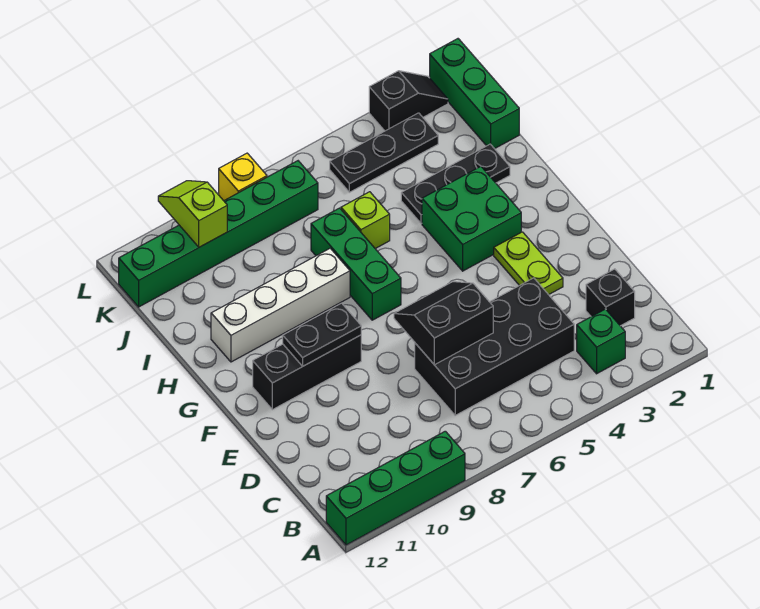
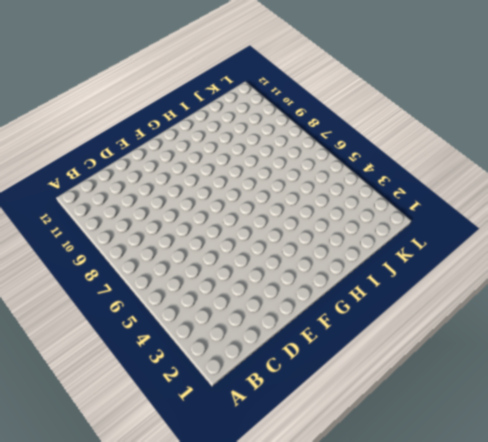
none -> green 1x4 brick [326,431,465,545]
none -> green 1x1 brick [577,309,625,374]
none -> black 1x1 brick [586,269,635,326]

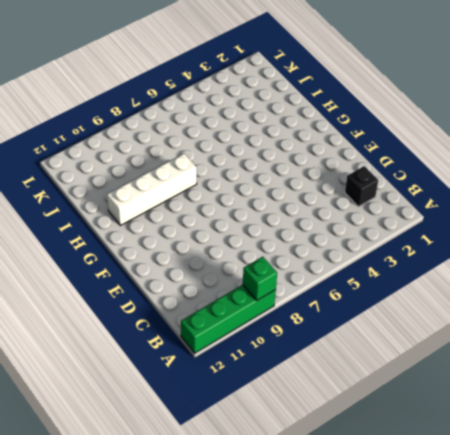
green 1x1 brick [243,257,277,300] -> green 1x1 brick moved to [577,309,625,374]
none -> black 2x4 brick [415,278,574,415]
none -> lime 1x2 plate [494,232,563,295]
none -> black 1x3 brick [253,335,361,410]

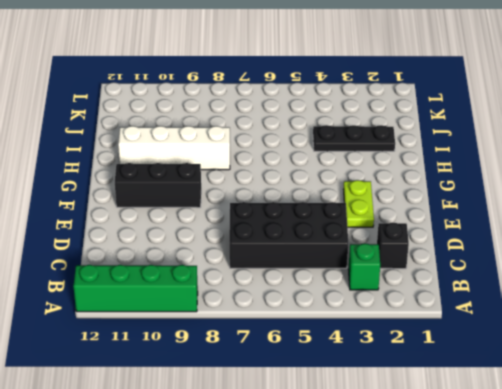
none -> green 2x2 brick [422,166,521,271]
none -> green 1x3 brick [311,208,401,320]
none -> lime 1x1 brick [341,192,390,249]

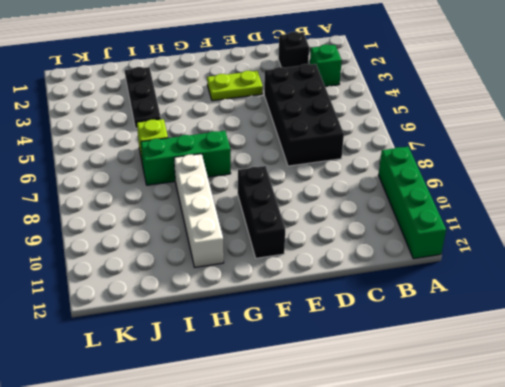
none -> green 2x2 brick [422,166,521,271]
none -> green 1x3 brick [430,39,519,149]
none -> black 1x3 plate [330,113,438,192]

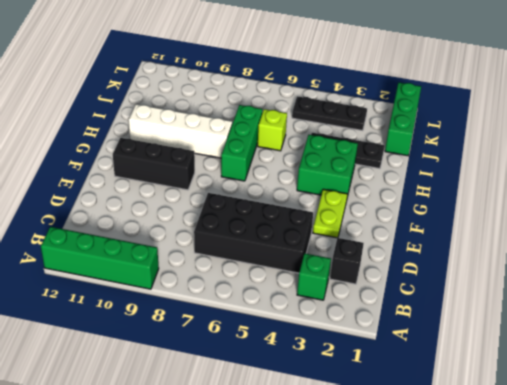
none -> green 1x6 brick [119,161,318,307]
none -> black 1x2 slope [369,71,448,131]
none -> yellow 1x1 brick [218,153,267,201]

